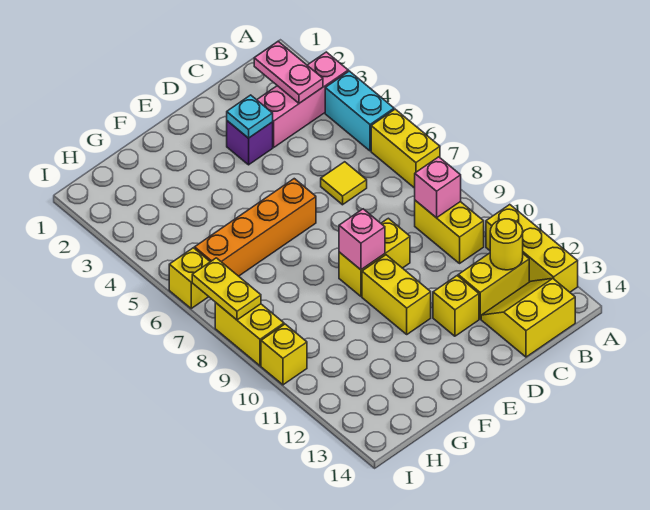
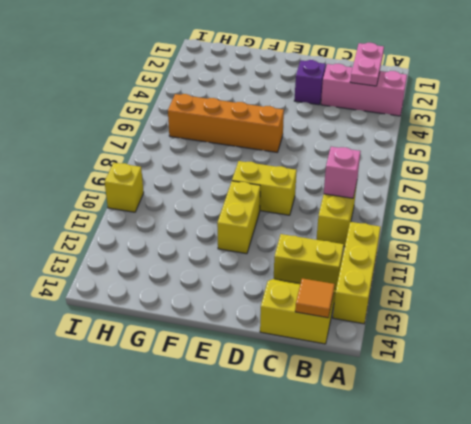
orange 1x1 tile [295,278,334,318] -> none
none -> cyan 1x2 brick [325,71,394,151]
none -> yellow 1x2 brick [371,109,440,188]
none -> yellow 1x1 tile [321,162,367,205]

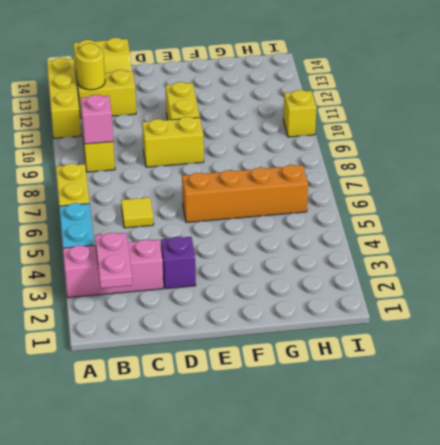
none -> yellow 1x1 brick [433,276,479,336]
none -> yellow 1x1 brick [169,248,210,308]
none -> yellow 1x2 brick [215,302,284,366]

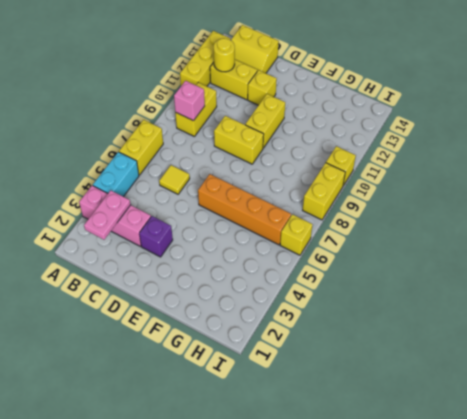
none -> cyan 1x1 plate [227,95,273,138]
none -> pink 1x1 brick [339,209,385,270]
none -> yellow 1x2 plate [192,258,261,320]

